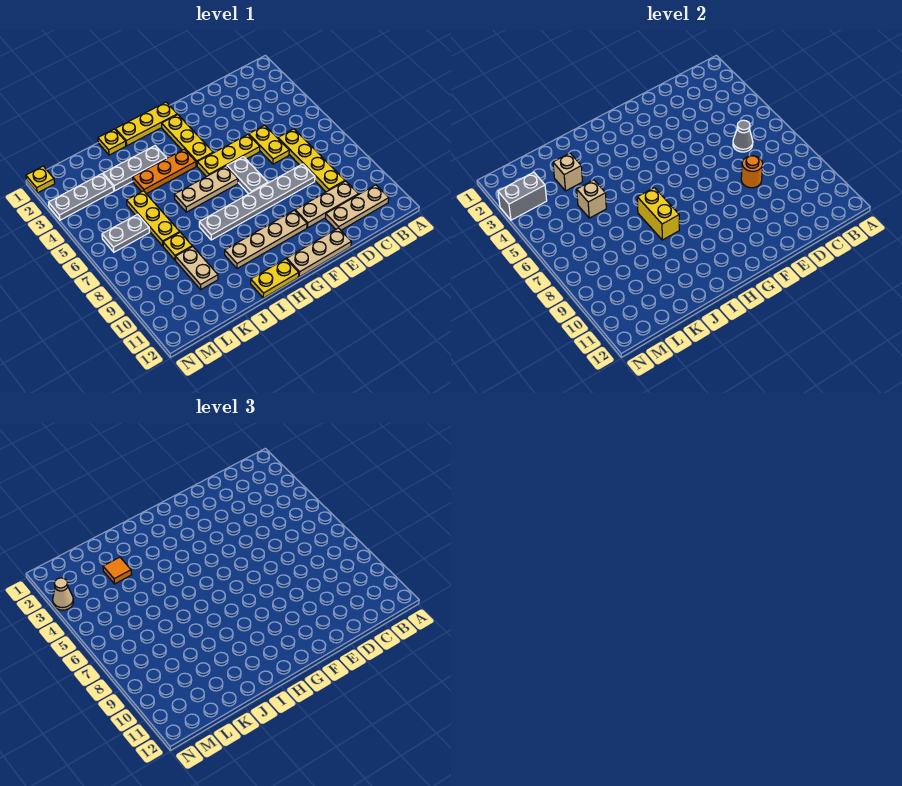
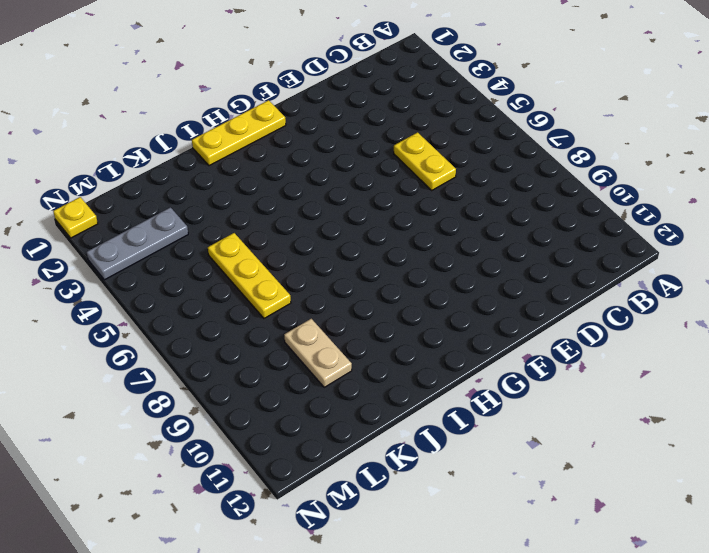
none -> tan 1x3 plate [325,185,389,230]
none -> yellow 1x4 plate [278,129,345,192]
none -> tan 1x3 plate [295,181,358,228]
none -> grey 1x6 plate [199,164,315,240]

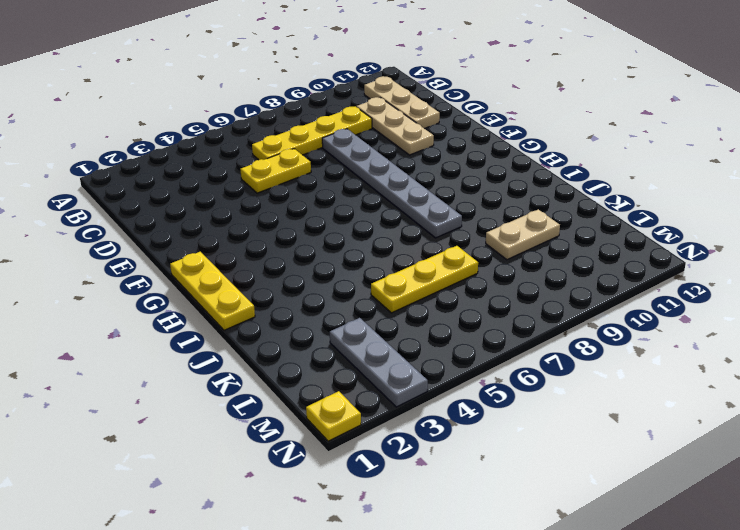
none -> yellow 1x3 plate [197,135,260,177]
none -> tan 1x3 plate [287,228,351,277]
none -> grey 1x2 plate [227,157,268,194]
none -> tan 1x4 plate [225,210,307,269]

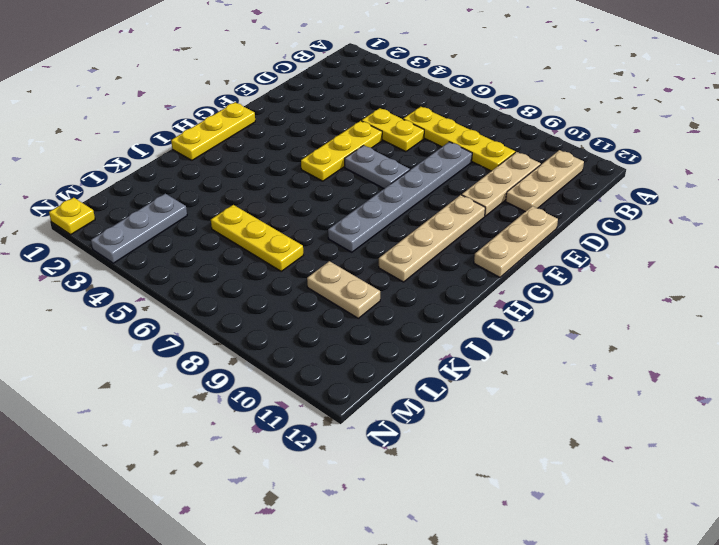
none -> yellow 1x3 plate [162,115,213,166]
none -> tan 1x3 plate [174,166,238,212]
none -> orange 1x3 plate [133,149,196,194]
none -> yellow 1x2 plate [251,259,299,298]

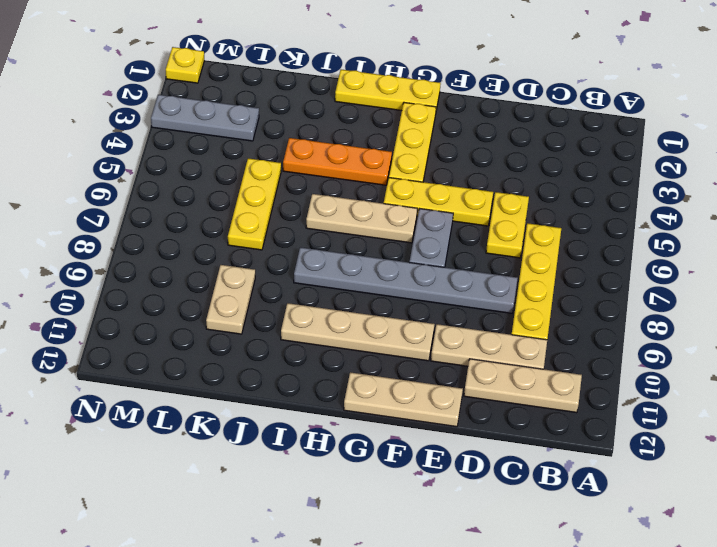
none -> yellow 1x2 plate [251,259,299,298]
none -> grey 1x3 plate [103,146,167,191]
none -> yellow 1x1 plate [98,129,126,155]
none -> yellow 1x1 plate [163,232,192,260]

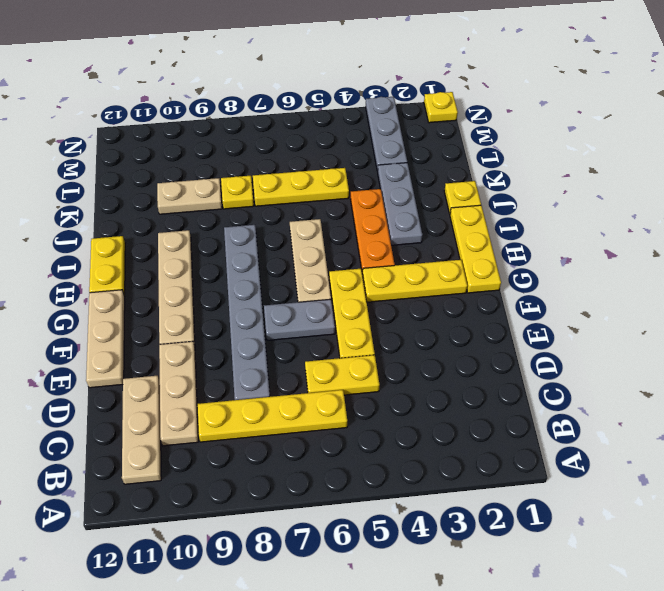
none -> grey 1x2 plate [102,214,150,252]
none -> grey 1x1 cone [733,120,753,152]
none -> orange 1x1 round brick [741,156,763,188]
none -> yellow 1x2 brick [637,188,679,240]

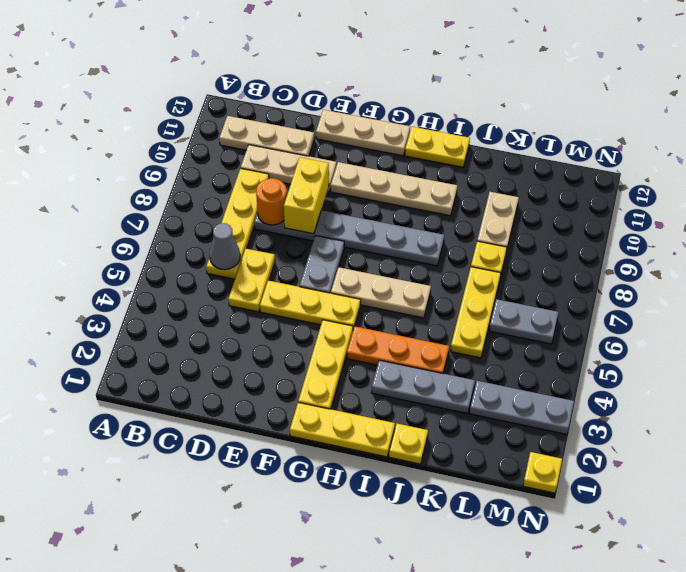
yellow 1x2 brick [284,157,329,234] -> yellow 1x2 brick moved to [637,188,679,240]
none -> tan 1x1 brick [553,153,583,191]
none -> tan 1x1 brick [577,180,606,218]
none -> grey 1x2 brick [498,172,547,220]
none -> orange 1x1 tile [103,557,132,584]

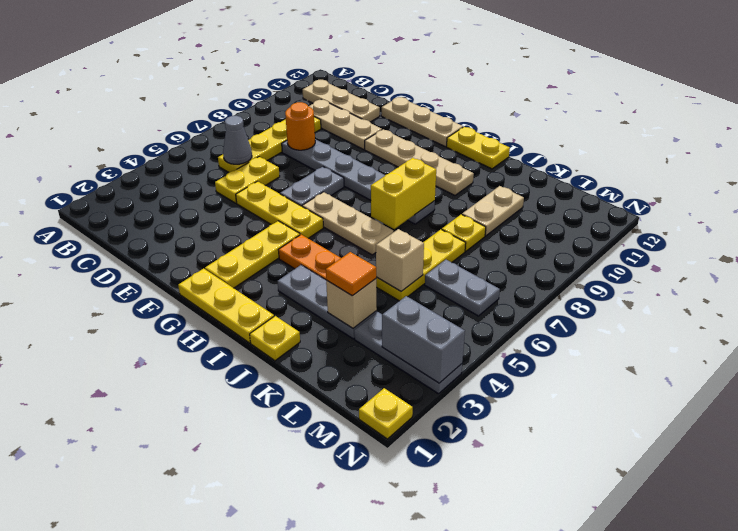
none -> tan 1x1 cone [53,578,73,610]

